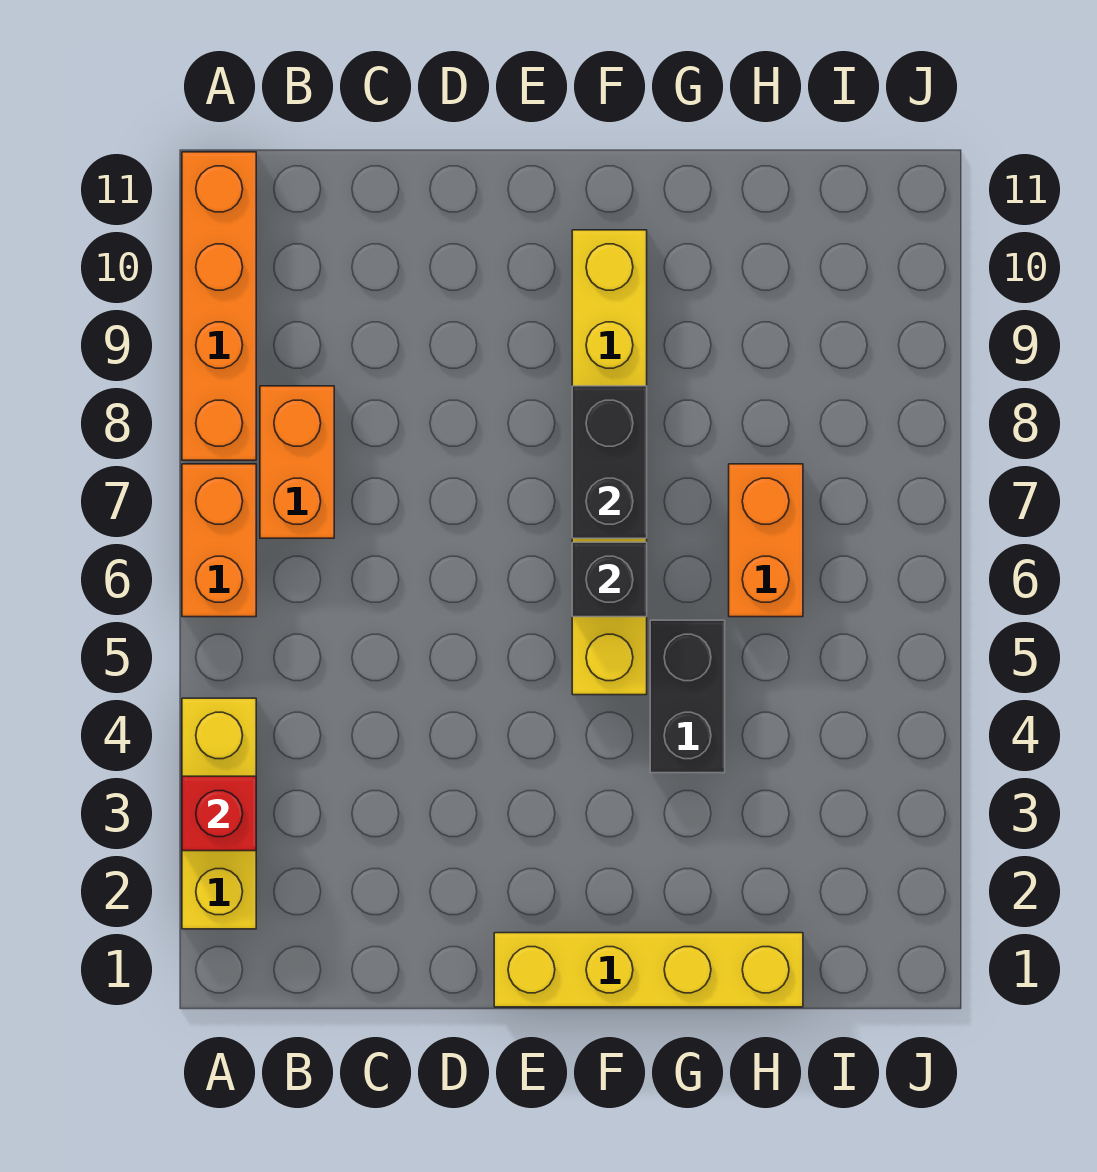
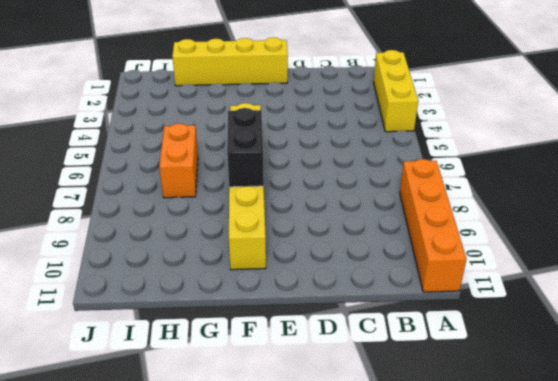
none -> orange 1x2 brick [182,464,256,617]
none -> orange 1x2 brick [260,386,334,538]

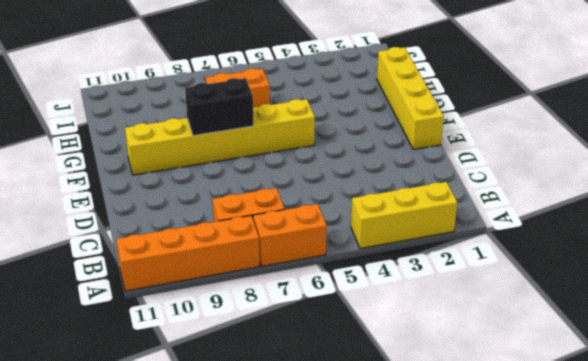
none -> black 1x2 brick [650,620,725,773]
none -> red 1x1 brick [182,776,256,851]

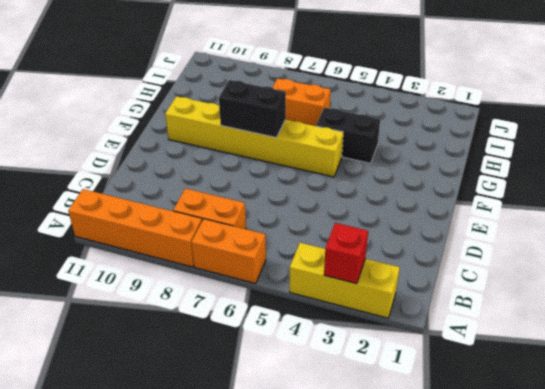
none -> yellow 1x4 brick [494,933,803,1007]
none -> black 1x1 brick [572,542,647,617]

